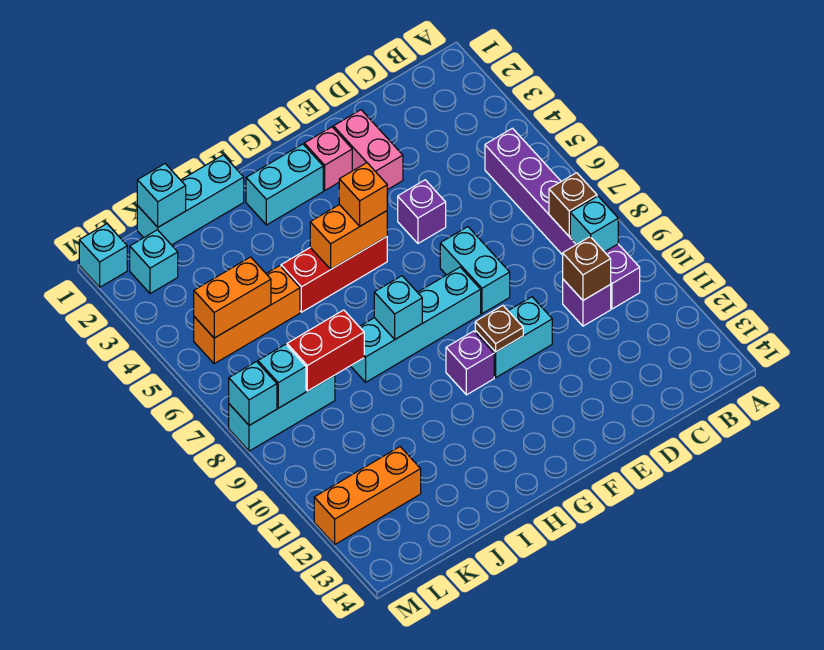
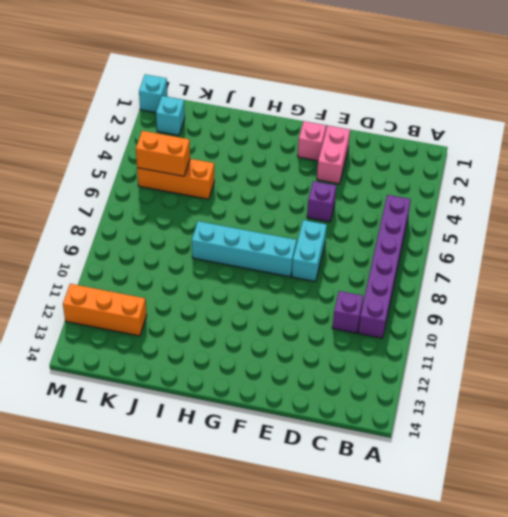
none -> cyan 1x2 brick [475,297,552,377]
none -> cyan 1x2 brick [246,144,323,225]
none -> red 1x3 brick [281,237,387,312]

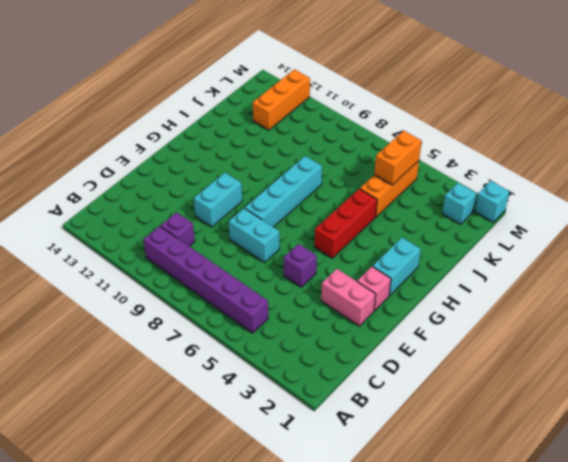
none -> purple 1x1 brick [446,331,494,395]
none -> cyan 1x3 brick [137,155,244,245]
none -> cyan 1x3 brick [229,375,335,451]

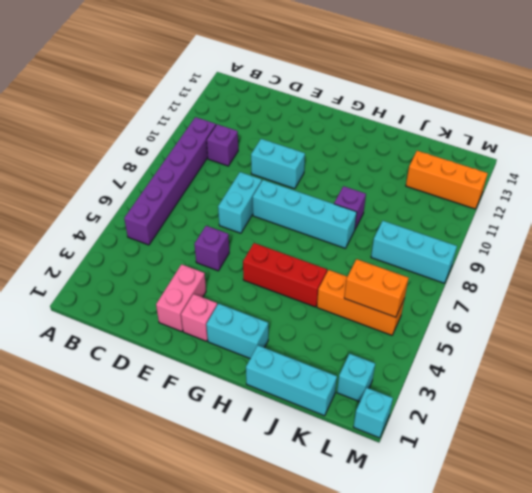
purple 1x1 brick [334,186,366,229] -> purple 1x1 brick moved to [446,331,494,395]
none -> brown 1x1 brick [549,173,597,237]
none -> cyan 1x1 brick [570,196,618,252]
none -> brown 1x1 brick [563,237,611,300]

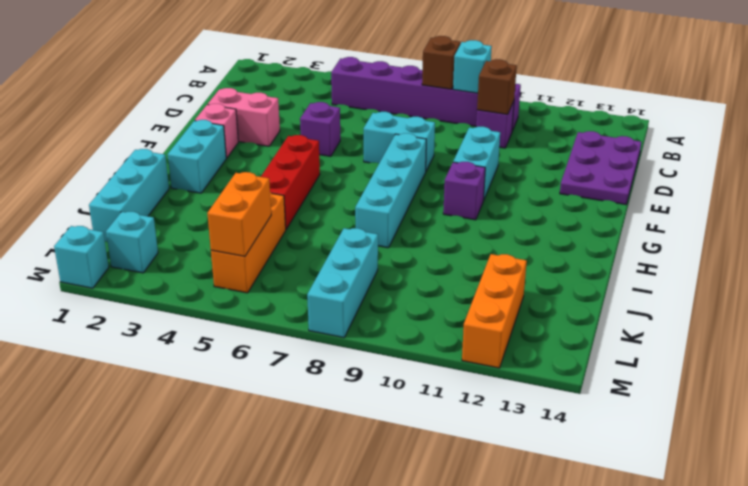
purple 2x3 plate [560,131,641,205] -> none
none -> brown 1x1 plate [475,305,523,352]
none -> orange 1x2 brick [310,205,387,269]
none -> cyan 1x1 brick [374,276,422,339]

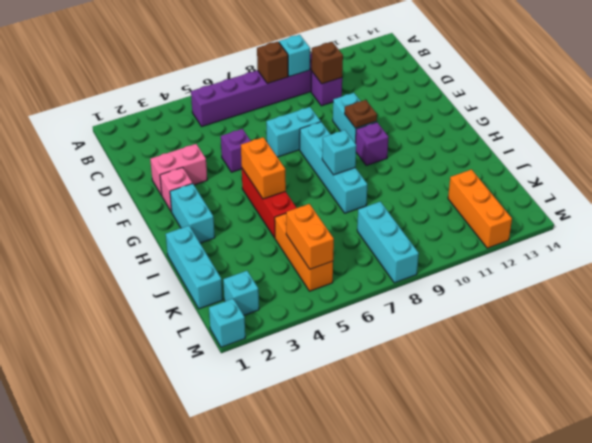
none -> red 1x2 brick [287,310,364,391]
none -> cyan 1x1 brick [137,164,186,227]
none -> cyan 1x1 brick [258,344,306,408]

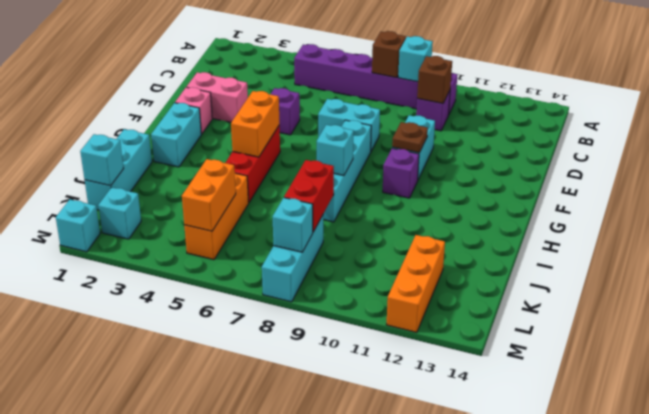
none -> cyan 1x1 brick [229,362,277,425]
none -> orange 1x1 brick [339,163,387,226]

